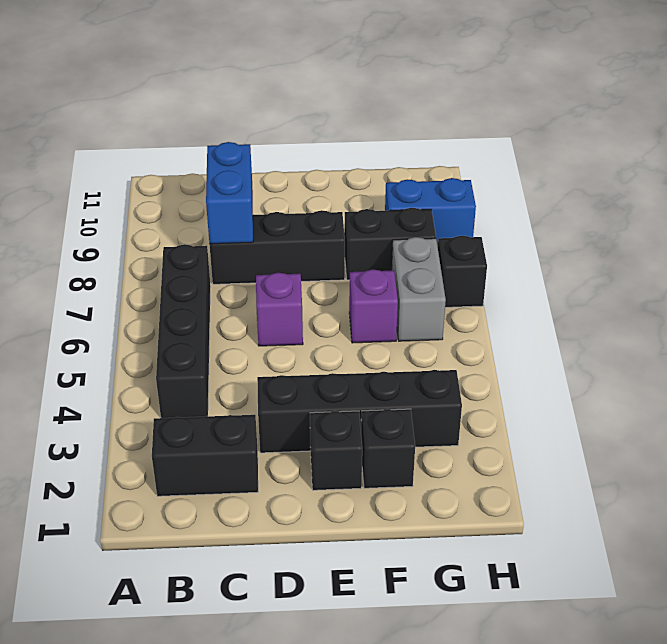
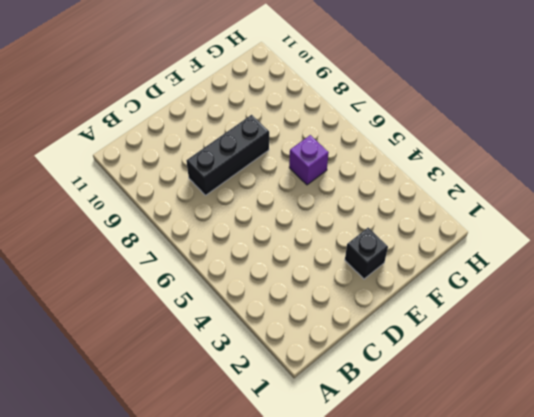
none -> black 1x2 brick [152,415,258,496]
none -> black 1x4 brick [156,244,211,418]
none -> black 1x4 brick [257,370,462,453]

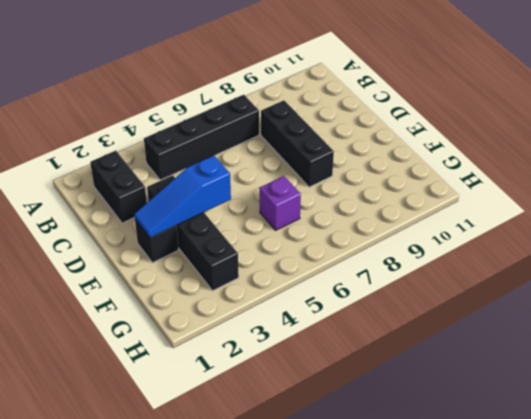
blue 1x3 slope [134,156,231,238] -> none
none -> purple 1x1 brick [256,273,303,346]
none -> black 1x1 brick [361,409,415,488]
none -> black 1x2 brick [344,208,436,280]

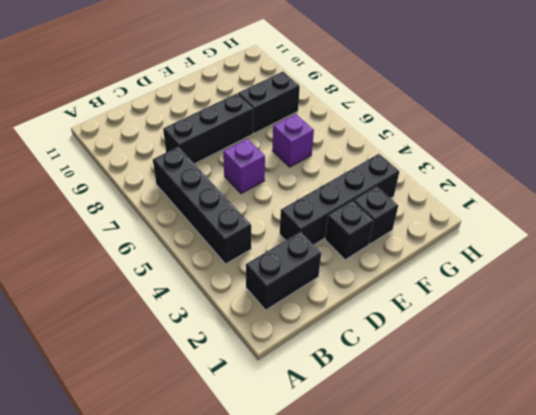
none -> grey 1x2 brick [392,237,446,341]
none -> blue 1x2 brick [385,178,476,247]
none -> black 1x1 brick [438,236,487,307]

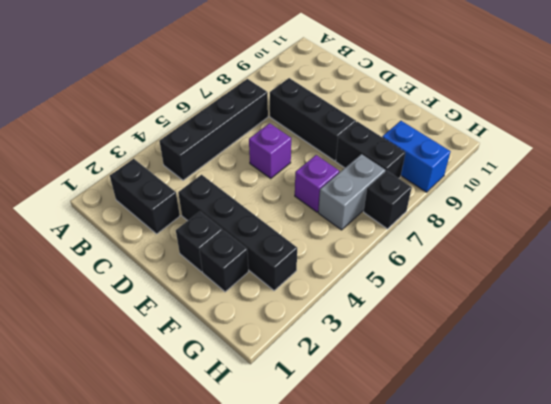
none -> blue 1x2 brick [206,142,253,244]

